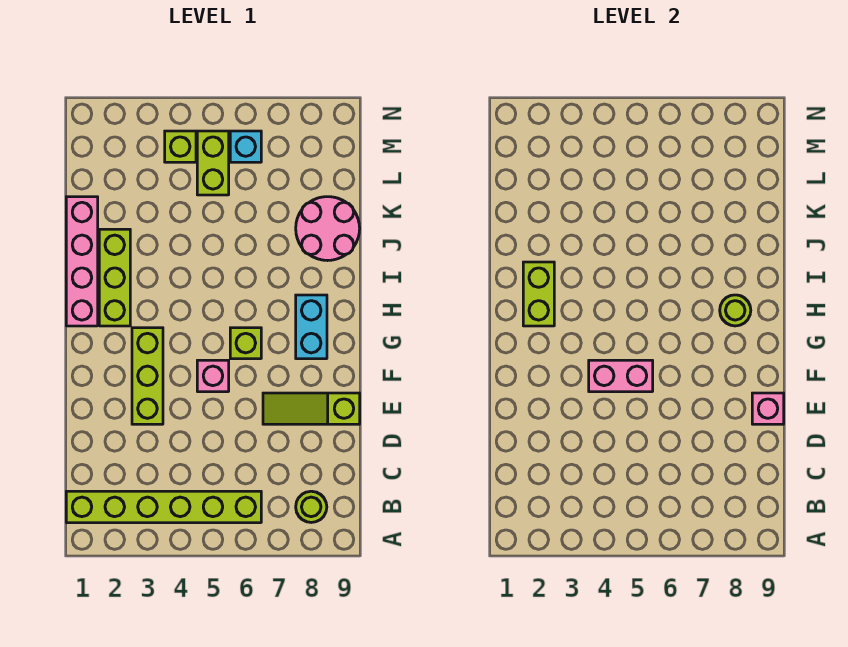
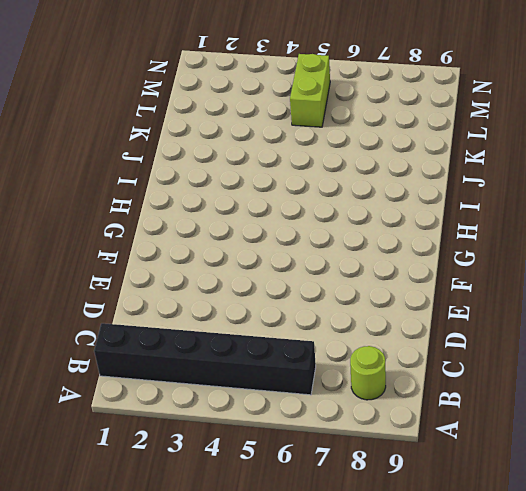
black 1x6 brick [94,323,316,395] -> lime 1x6 brick [66,491,261,523]
none -> lime 1x3 brick [132,328,163,424]
none -> lime 1x3 slope [263,393,360,424]
none -> pink 1x1 brick [197,360,229,392]

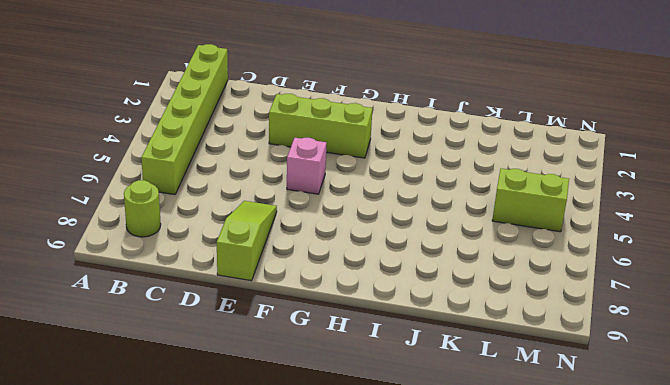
none -> lime 1x1 brick [230,328,261,359]
none -> cyan 1x2 brick [296,295,327,359]
none -> pink 1x4 brick [66,197,98,326]

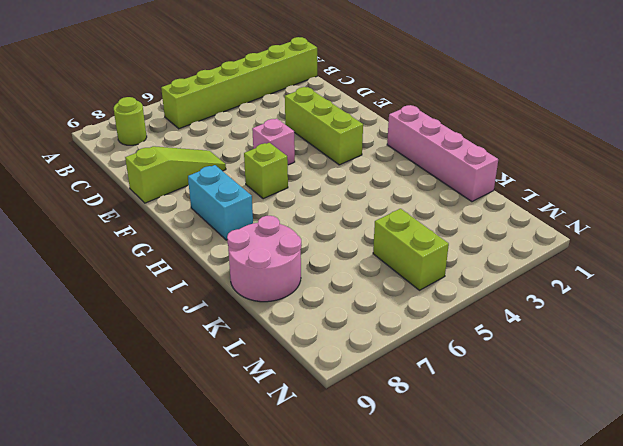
none -> lime 1x3 brick [99,229,130,326]
none -> lime 1x1 brick [165,131,196,162]
none -> cyan 1x1 brick [230,131,261,162]

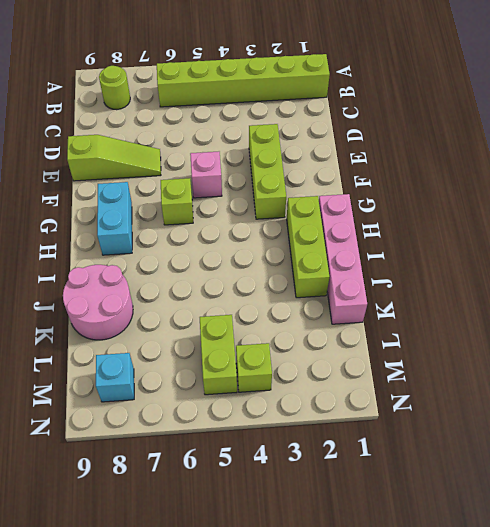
cyan 1x1 brick [96,353,134,402] -> cyan 1x1 brick moved to [230,131,261,162]
none -> pink 1x1 brick [752,393,784,424]
none -> pink 1x2 brick [589,360,653,392]
none -> lime 1x2 brick [523,262,554,326]

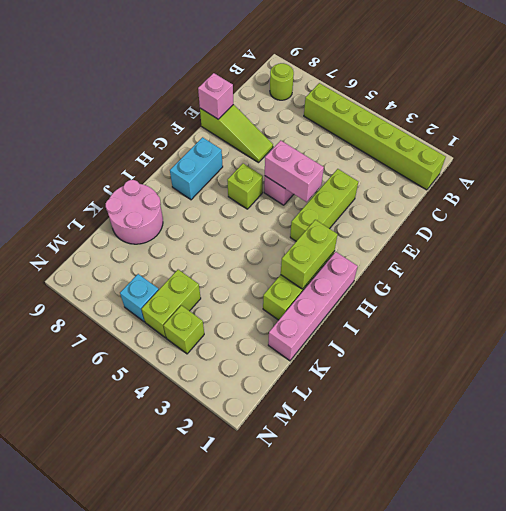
none -> lime 1x1 round brick [720,295,751,326]

